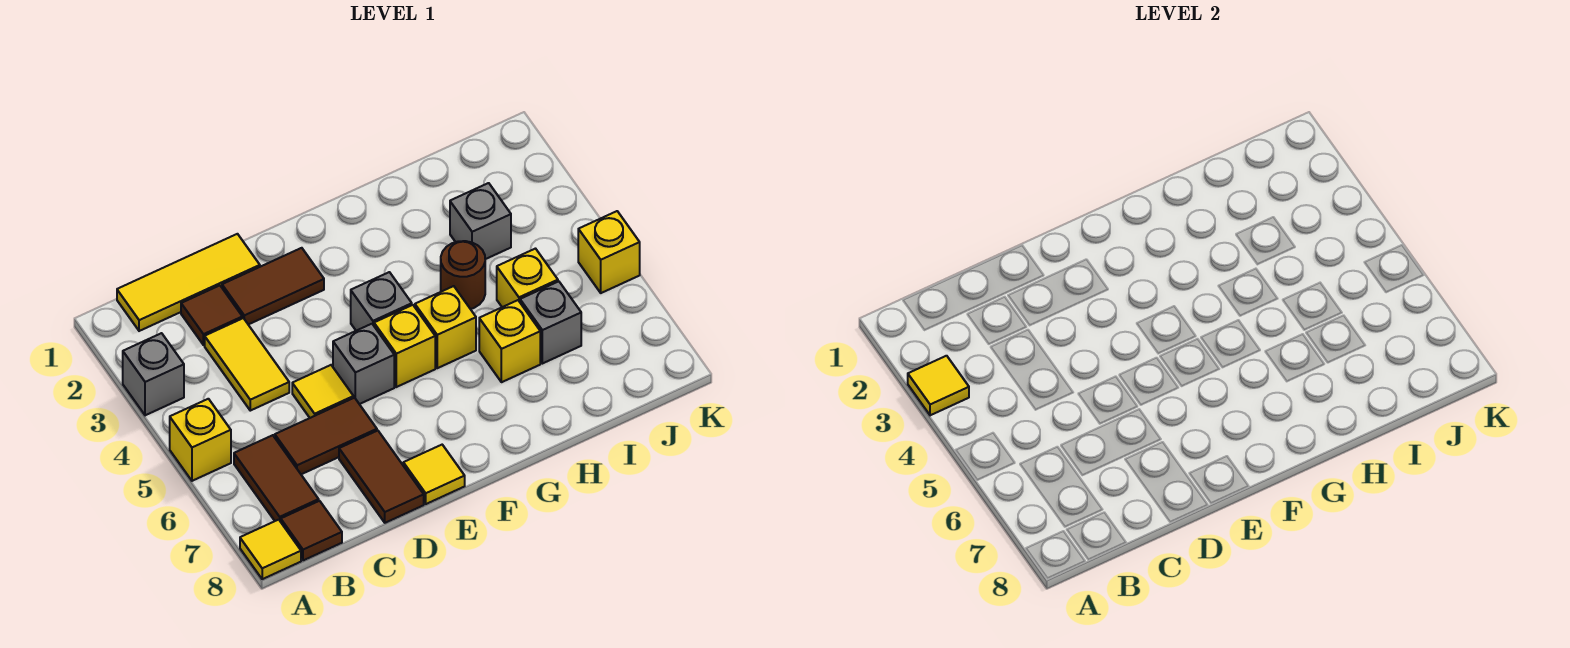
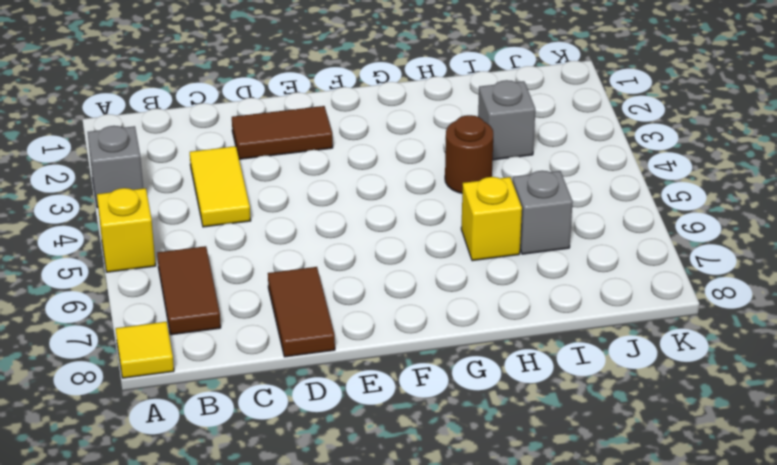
none -> yellow 1x3 tile [117,234,260,331]
none -> brown 1x1 tile [281,501,342,560]
none -> brown 1x1 tile [181,286,242,345]

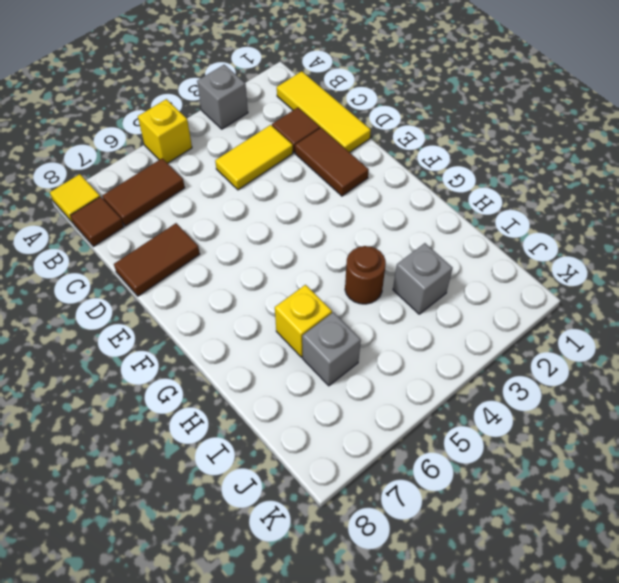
none -> brown 1x2 tile [275,398,377,474]
none -> yellow 1x1 tile [292,365,353,418]
none -> grey 1x1 brick [333,324,394,404]

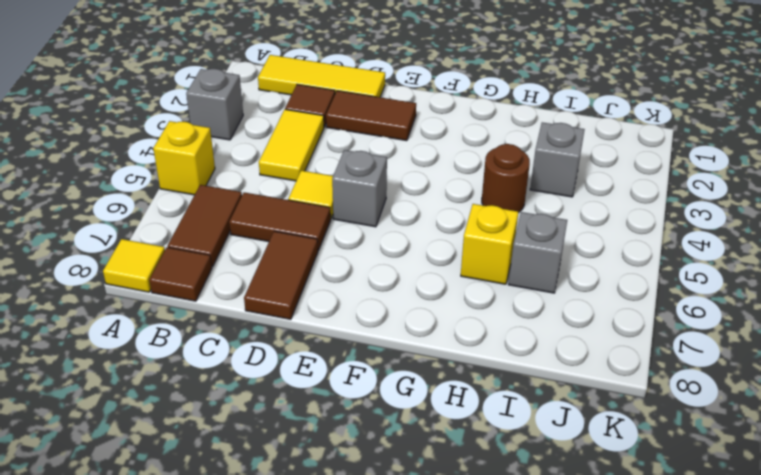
none -> yellow 1x1 tile [403,445,465,504]
none -> grey 1x1 brick [351,272,412,331]
none -> yellow 1x1 brick [374,305,435,387]

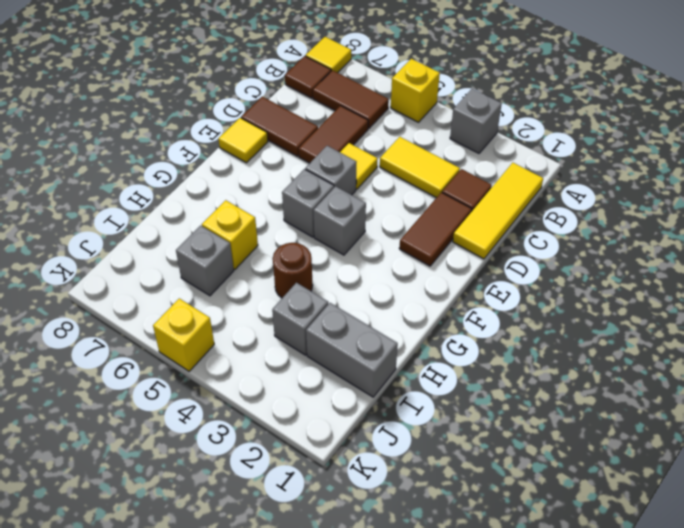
grey 1x1 brick [282,169,334,237] -> yellow 1x1 brick [374,305,435,387]
grey 1x2 brick [306,303,398,397] -> none
none -> yellow 1x1 brick [415,286,476,368]
none -> yellow 1x1 brick [497,249,558,307]
none -> yellow 1x1 tile [908,356,969,415]

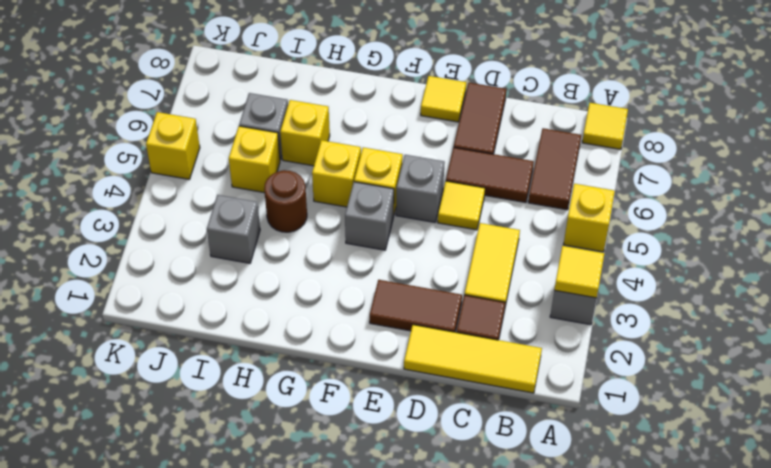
none -> brown 1x1 tile [281,501,342,560]

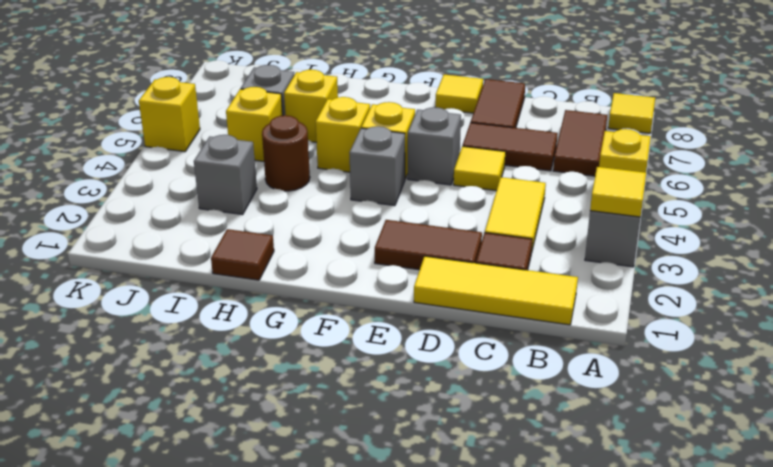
brown 1x1 tile [211,229,274,280] -> brown 1x1 tile moved to [281,501,342,560]

